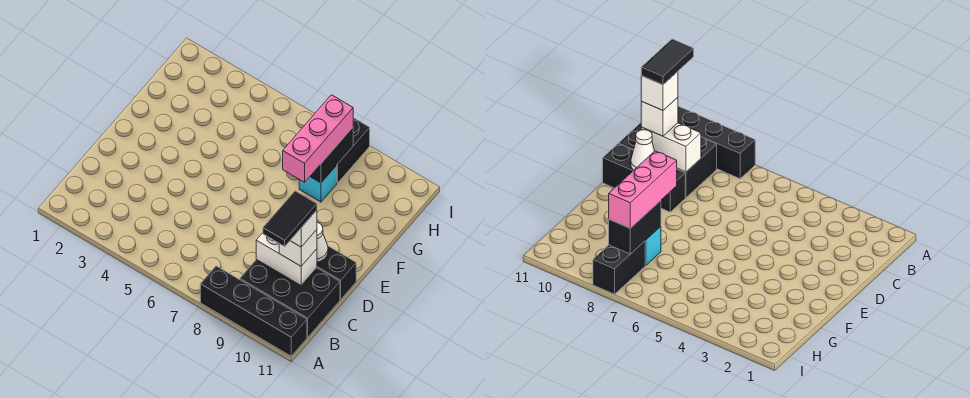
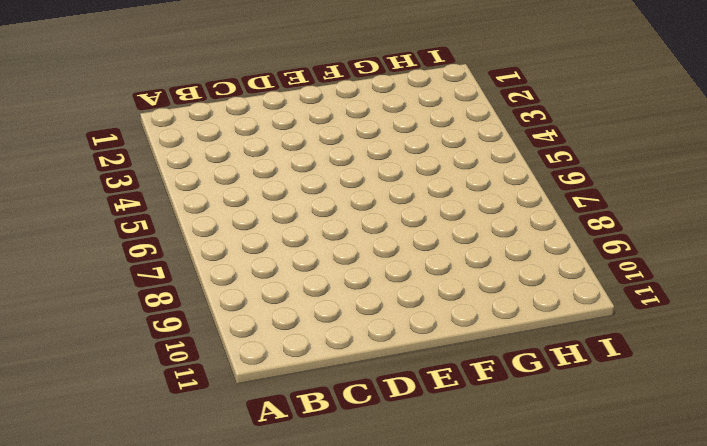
none -> black 1x4 brick [200,266,307,356]
none -> black 2x3 brick [240,259,340,337]
none -> black 1x3 brick [317,246,356,299]

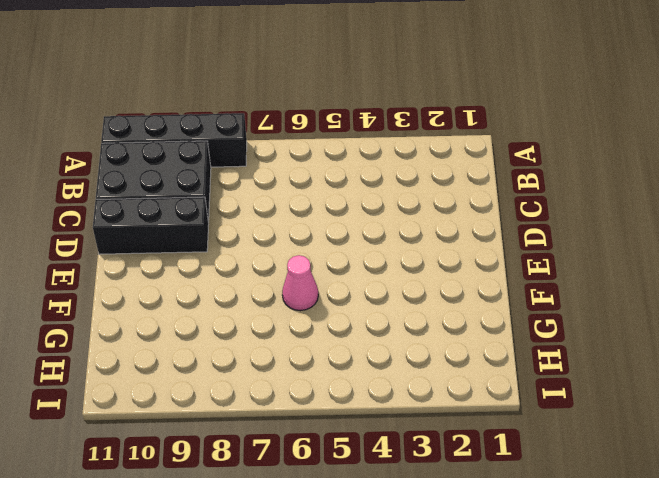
pink 1x1 cone [282,255,318,311] -> none
none -> cyan 1x1 brick [299,165,337,202]
none -> black 1x2 brick [337,118,370,183]
none -> white 1x2 brick [256,233,317,285]

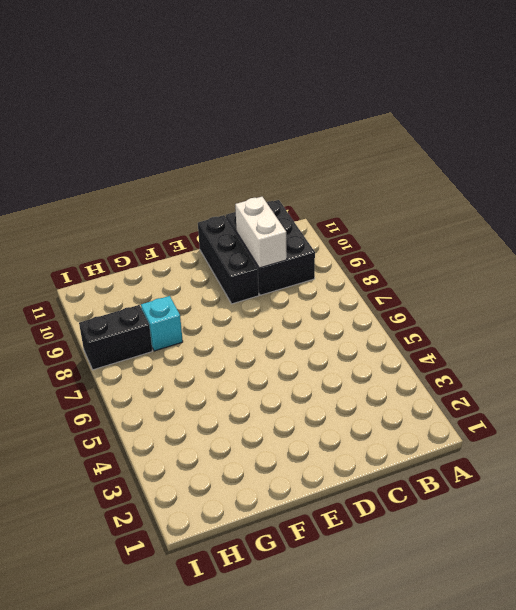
none -> black 1x4 brick [200,266,307,356]
none -> white 1x1 cone [317,223,328,262]
none -> black 1x2 brick [310,128,353,183]

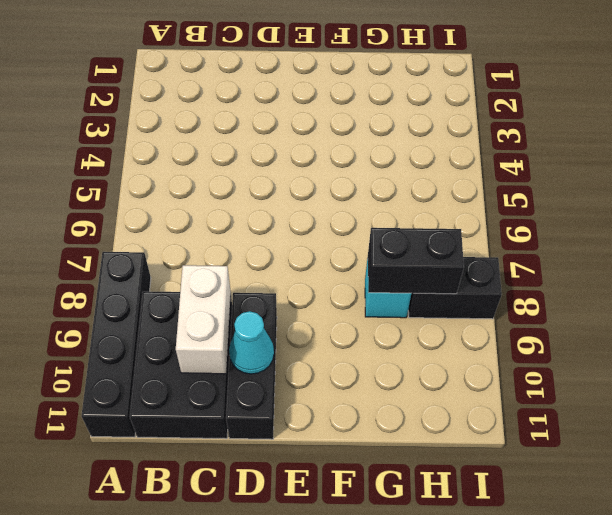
cyan 1x1 cone [229,311,274,374] -> white 1x1 cone [317,223,328,262]
none -> white 1x1 brick [279,230,317,266]
none -> pink 1x3 brick [283,95,353,182]
none -> white 1x1 brick [290,210,317,247]

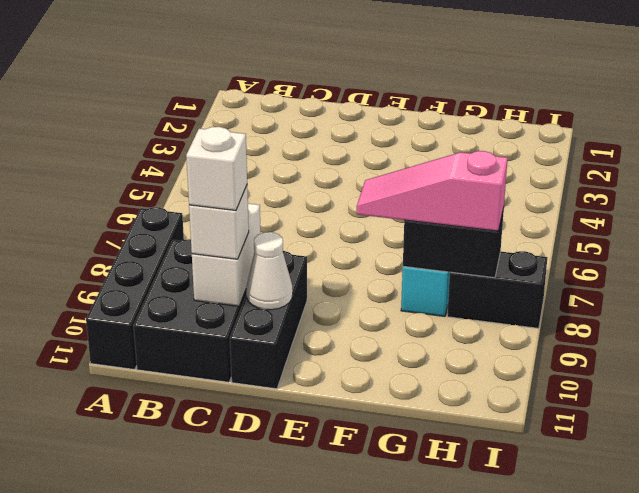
pink 1x3 slope [357,151,508,231] -> pink 1x3 brick [283,95,353,182]
none -> black 1x2 tile [263,191,317,246]

